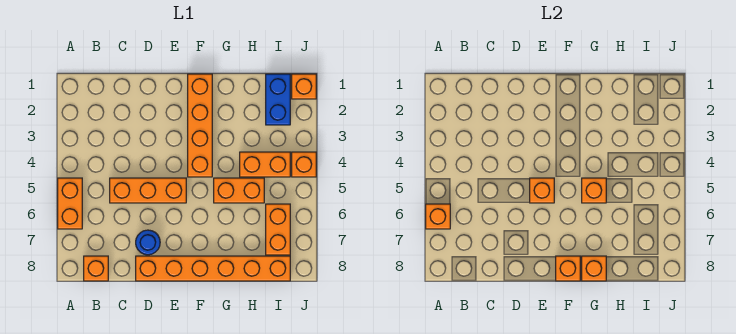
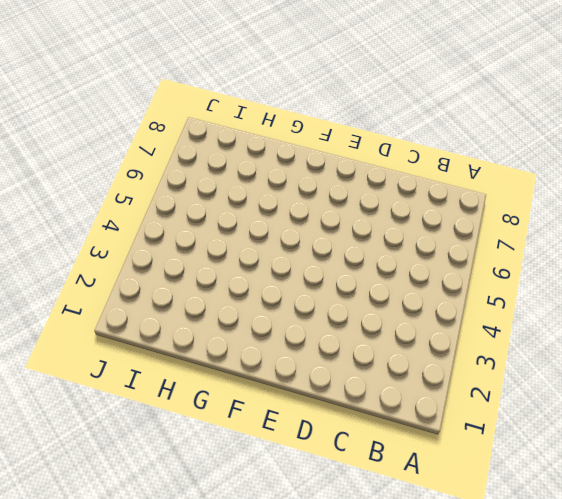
none -> orange 1x2 brick [58,178,82,229]
none -> orange 1x1 brick [84,256,108,281]
none -> orange 1x3 brick [110,178,186,203]

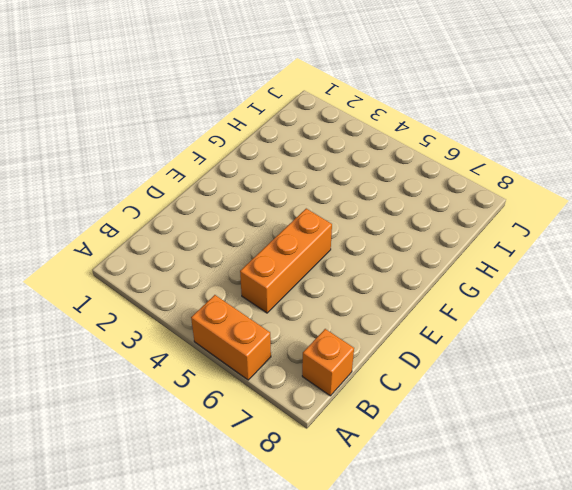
none -> blue 1x1 round brick [136,230,160,255]
none -> orange 1x6 brick [136,256,290,281]
none -> orange 1x4 brick [188,74,212,177]

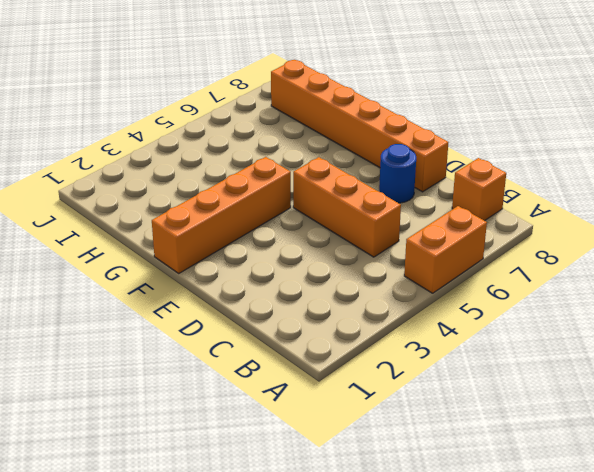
none -> orange 1x2 brick [214,178,264,203]
none -> orange 1x2 brick [240,152,290,177]
none -> blue 1x2 brick [266,74,290,125]

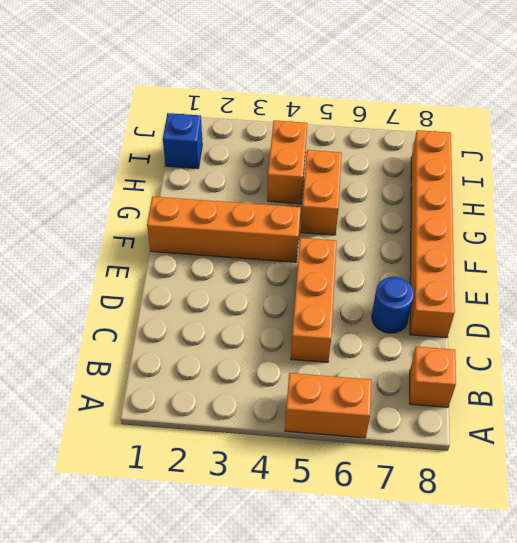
blue 1x1 brick [163,113,202,169] -> blue 1x2 brick [266,74,290,125]
none -> orange 1x2 brick [266,204,290,255]
none -> orange 1x1 brick [292,74,316,99]
none -> orange 1x1 brick [292,152,316,177]

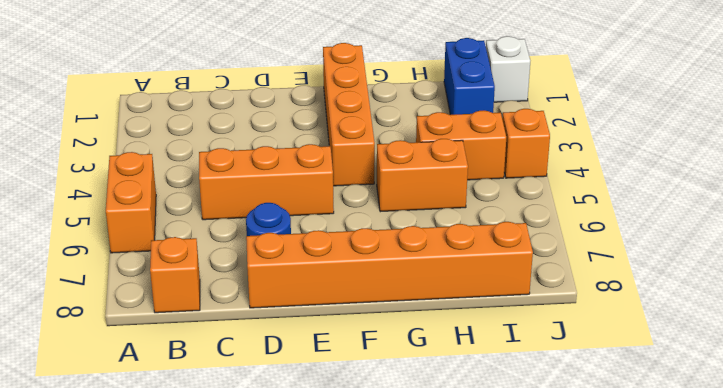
white 1x1 brick [486,36,530,102] -> orange 1x1 brick [292,74,316,99]
none -> orange 1x2 brick [266,204,290,255]
none -> orange 1x1 brick [426,204,450,229]
none -> orange 1x1 brick [530,178,554,203]

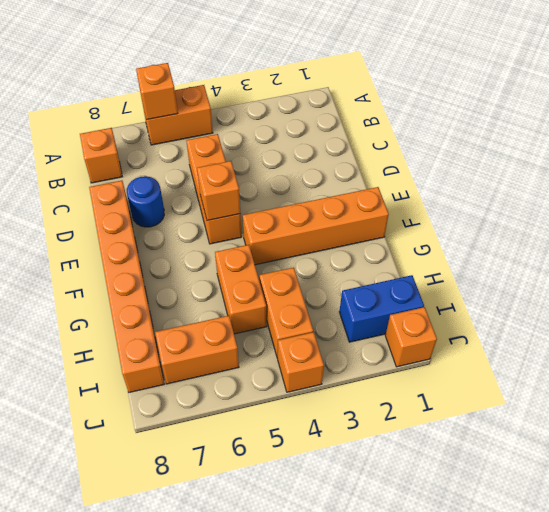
none -> orange 1x1 brick [556,256,580,281]
none -> orange 1x1 brick [582,178,606,203]
none -> orange 1x1 brick [582,256,606,281]

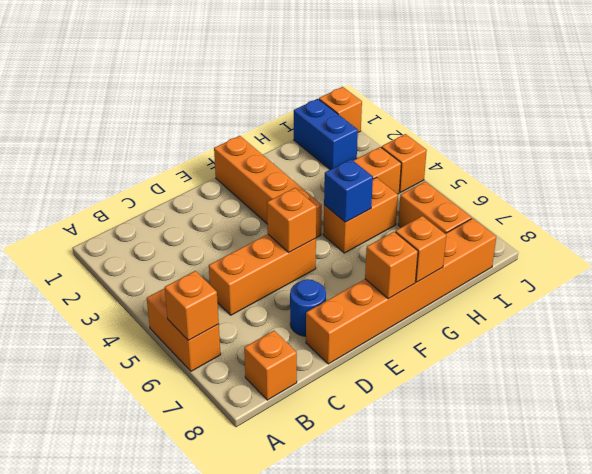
blue 1x1 brick [324,159,373,222] -> orange 1x1 brick [582,178,606,203]

